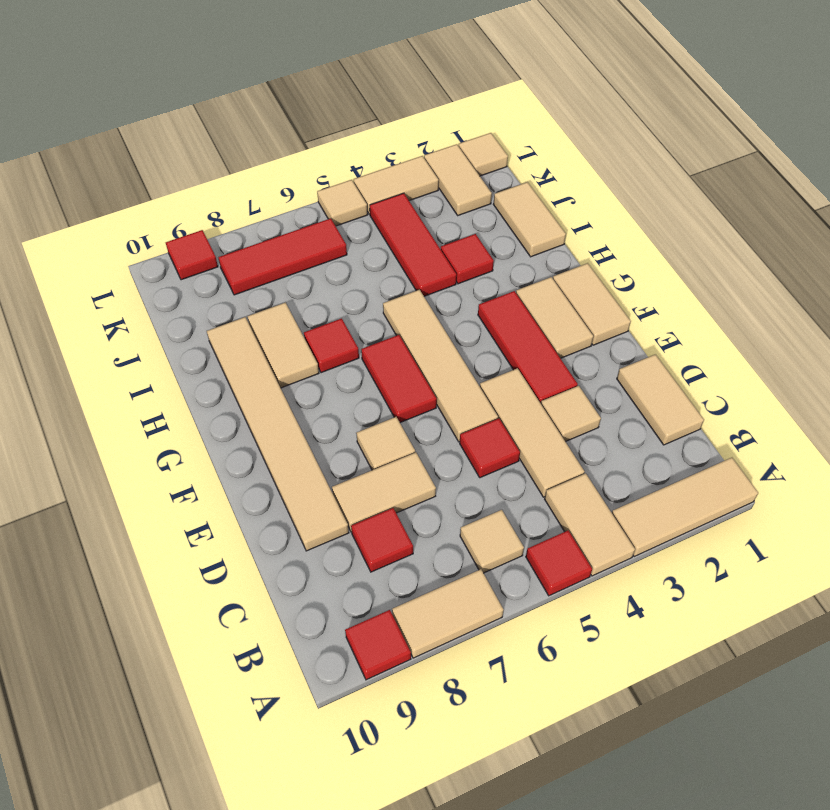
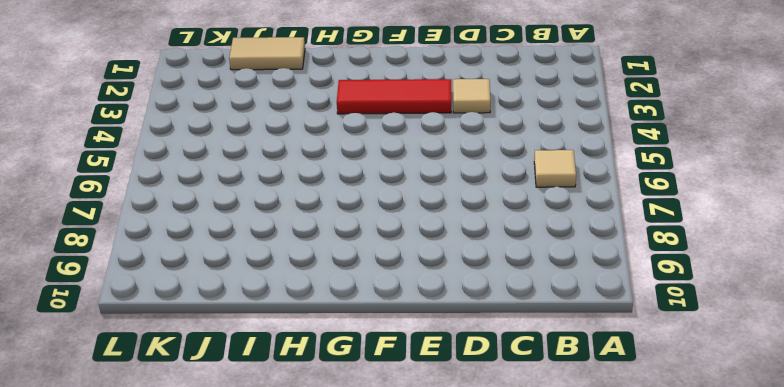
none -> tan 1x3 tile [612,458,758,556]
none -> tan 1x2 tile [545,473,635,576]
none -> red 1x1 tile [526,530,592,596]
none -> tan 1x2 tile [392,569,504,658]

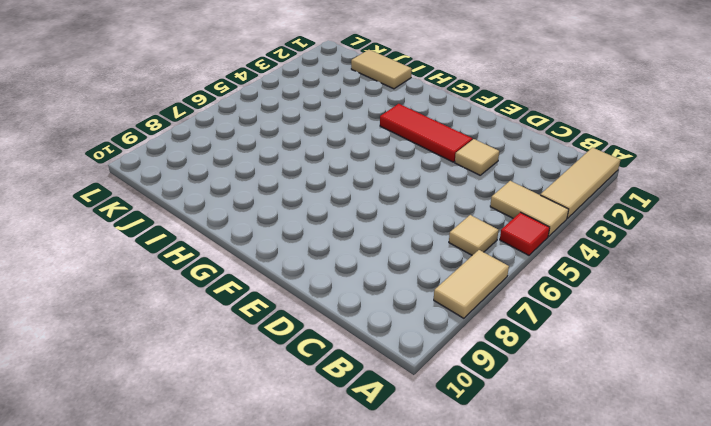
none -> red 1x1 tile [345,610,411,680]
none -> tan 1x2 tile [617,354,704,445]
none -> tan 1x3 tile [480,368,585,497]
none -> red 1x1 tile [351,508,413,572]

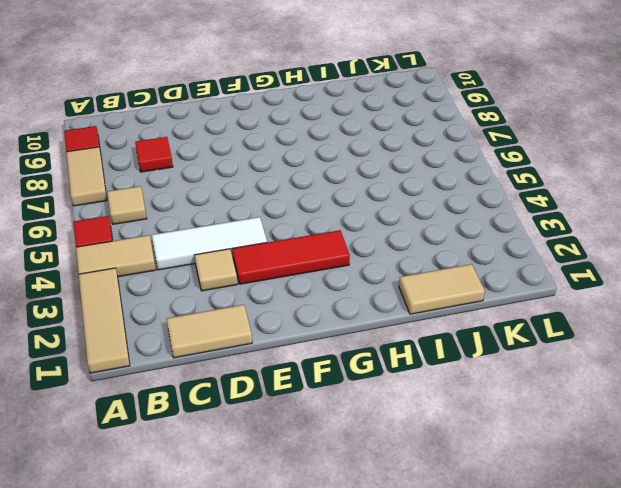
white 1x3 tile [152,217,267,270] -> tan 1x3 tile [480,368,585,497]
none -> red 1x1 tile [460,419,520,478]
none -> tan 1x2 tile [332,452,436,532]
none -> tan 1x6 tile [207,317,349,551]
none -> tan 1x4 tile [383,290,498,442]

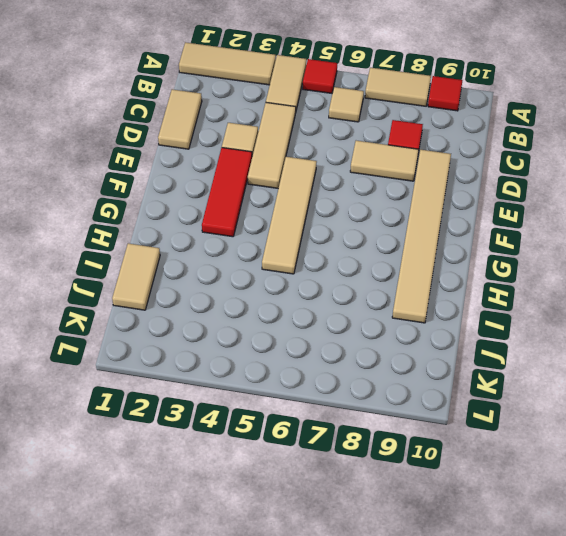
none -> red 1x1 tile [460,419,520,478]
none -> tan 1x1 tile [356,417,415,470]
none -> tan 1x2 tile [553,263,631,345]
none -> tan 1x2 tile [516,277,593,358]

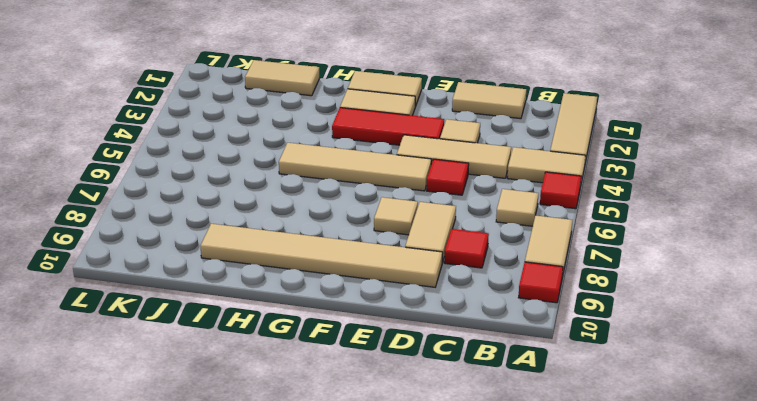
none -> red 1x2 tile [361,335,437,423]
none -> red 1x1 tile [304,318,359,373]
none -> tan 1x2 tile [247,303,319,388]
none -> red 1x1 tile [441,234,494,284]

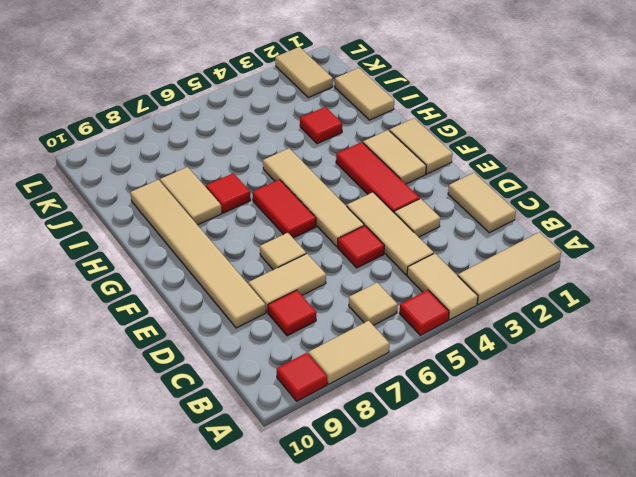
none -> red 1x3 tile [370,193,457,296]
none -> red 1x3 tile [218,218,347,295]
none -> tan 1x1 tile [459,133,508,176]
none -> tan 1x2 tile [354,156,439,214]

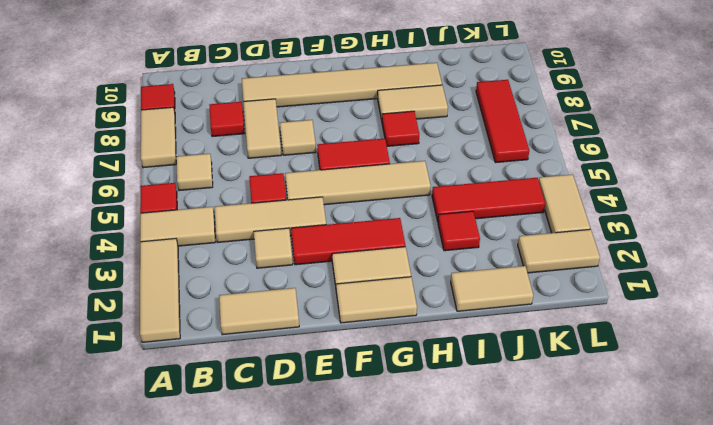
none -> tan 1x1 tile [459,133,508,176]
none -> tan 1x1 tile [317,180,368,226]
none -> red 1x1 tile [166,230,218,280]

